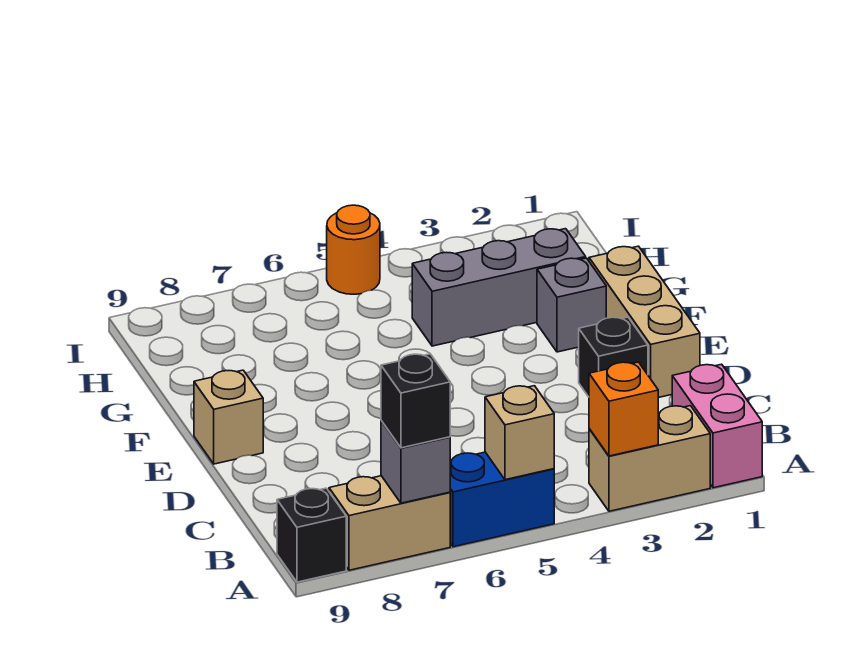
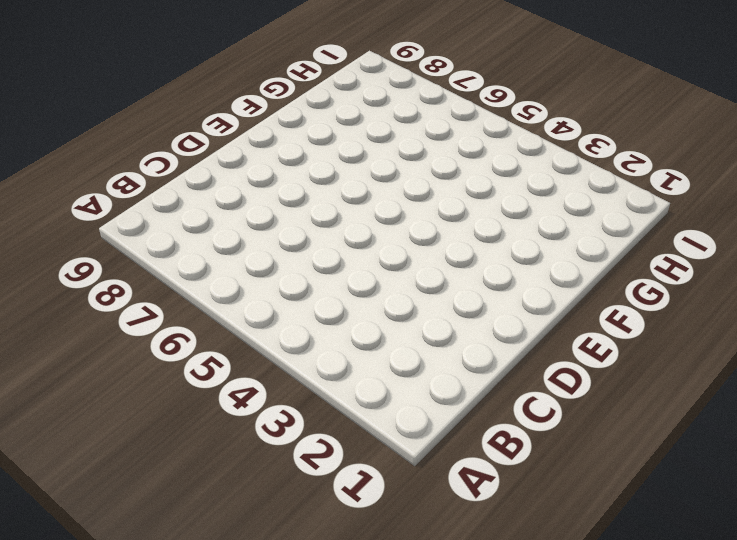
none -> pink 1x2 brick [672,364,762,488]
none -> tan 1x2 brick [589,406,710,511]
none -> blue 1x2 brick [450,452,554,547]

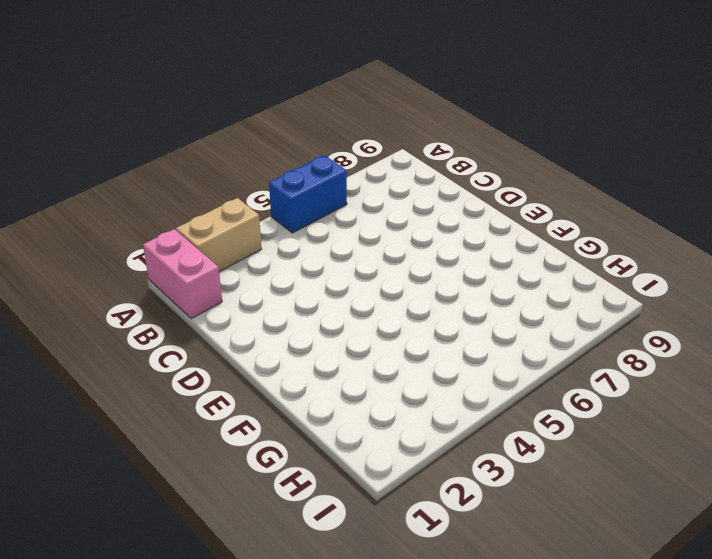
none -> tan 1x2 brick [329,476,450,570]
none -> black 1x1 brick [277,488,346,582]
none -> tan 1x3 brick [589,246,700,398]

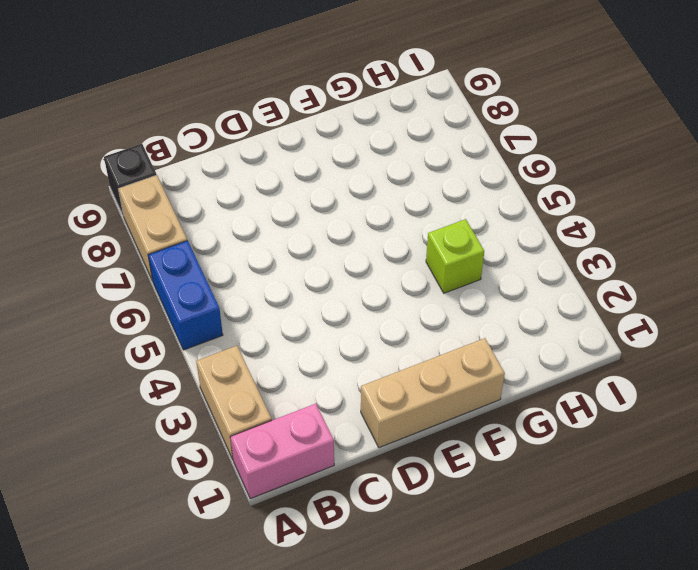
lime 1x1 brick [426,219,484,293] -> grey 1x3 brick [412,229,586,346]
none -> black 1x1 brick [579,317,648,397]
none -> tan 1x1 brick [194,370,263,464]
none -> grey 1x1 brick [537,258,606,352]

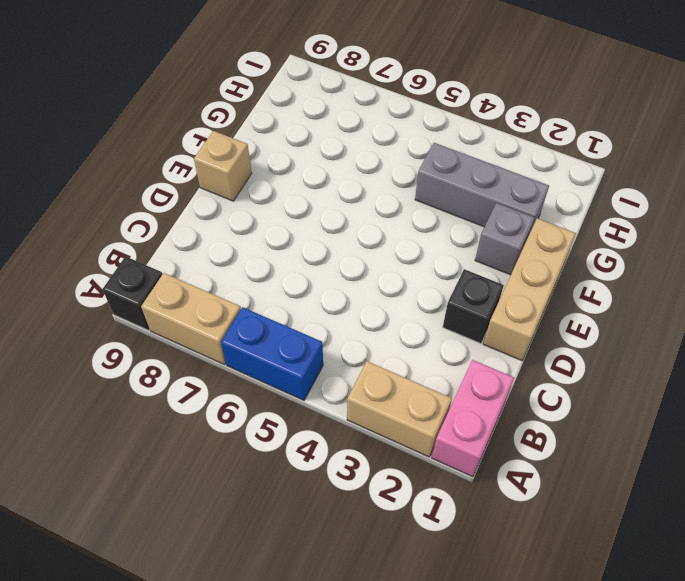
none -> orange 1x1 round brick [327,205,380,294]
none -> orange 1x1 brick [589,362,658,456]
none -> tan 1x1 brick [485,386,554,480]

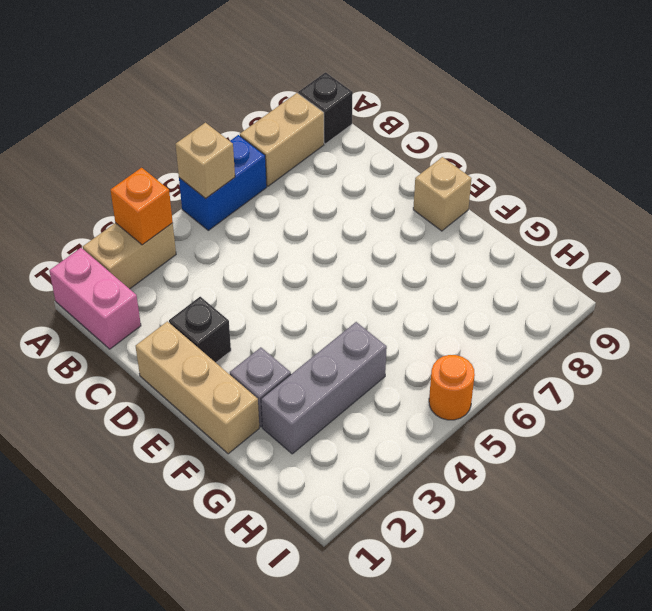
none -> grey 1x1 brick [381,421,450,503]
none -> black 1x1 brick [381,354,450,448]

